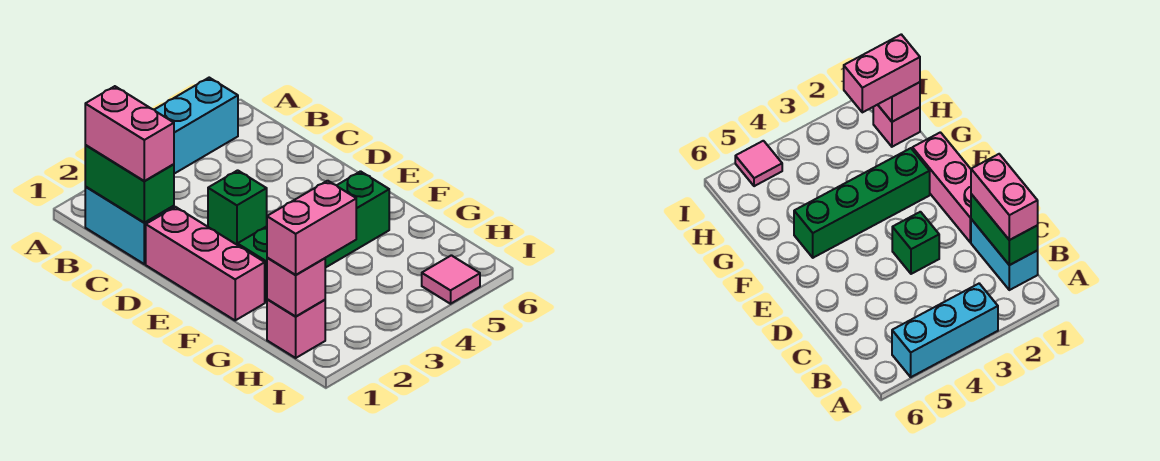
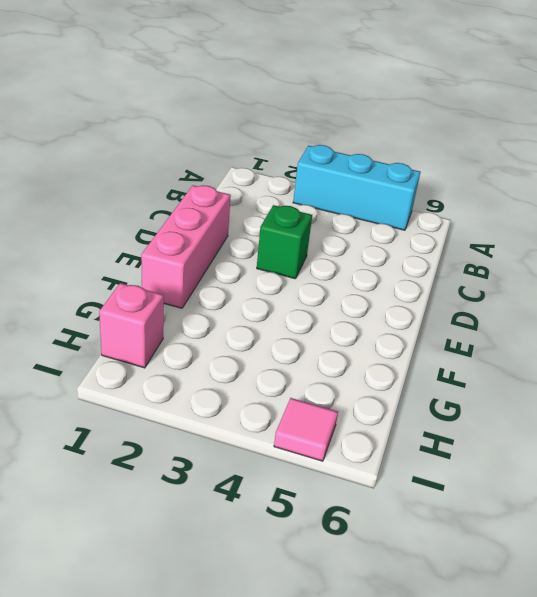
none -> cyan 1x2 brick [85,187,174,264]
none -> green 1x4 brick [238,171,389,302]

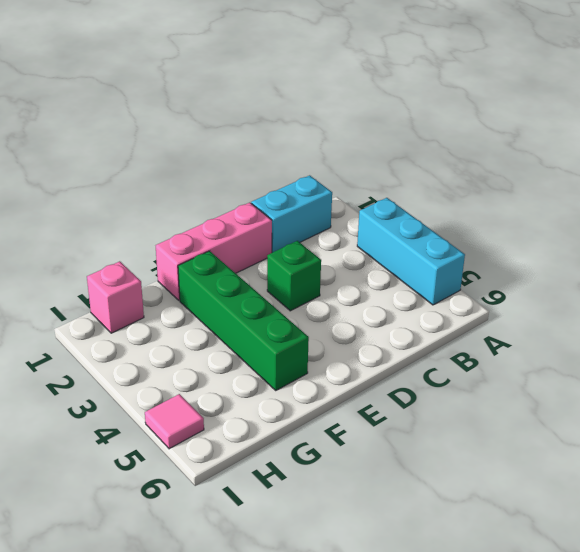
none -> green 1x2 brick [85,145,174,223]
none -> pink 1x1 brick [267,258,325,317]

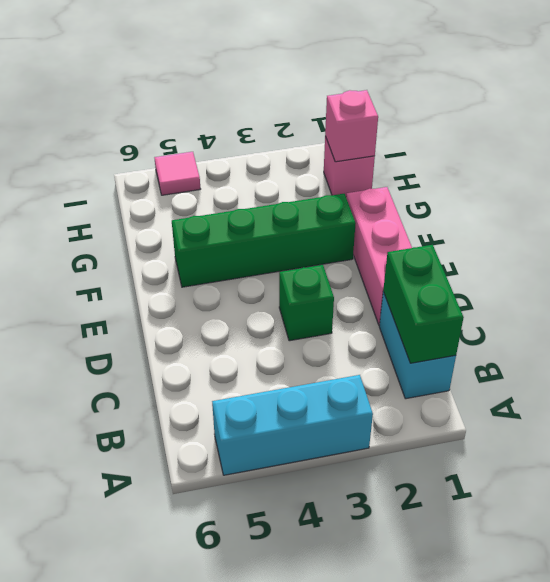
none -> pink 1x2 brick [85,86,174,181]
none -> pink 1x2 brick [267,181,356,275]

